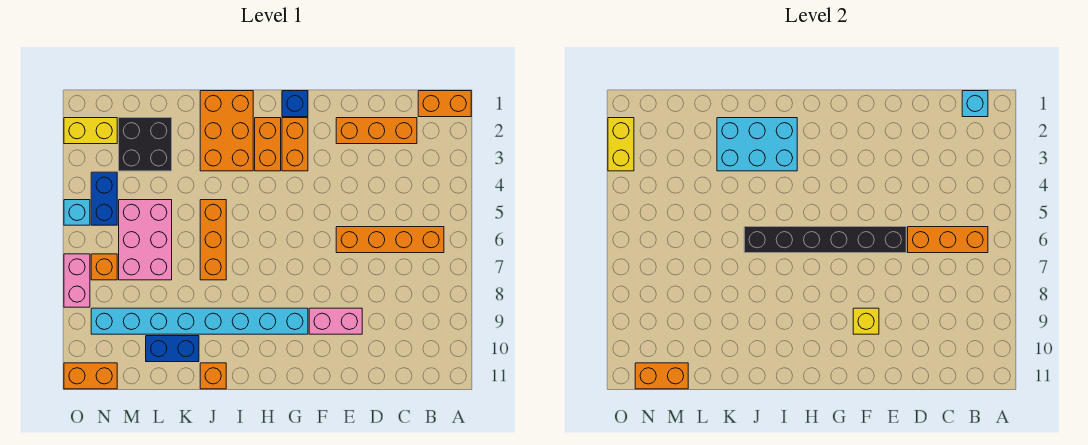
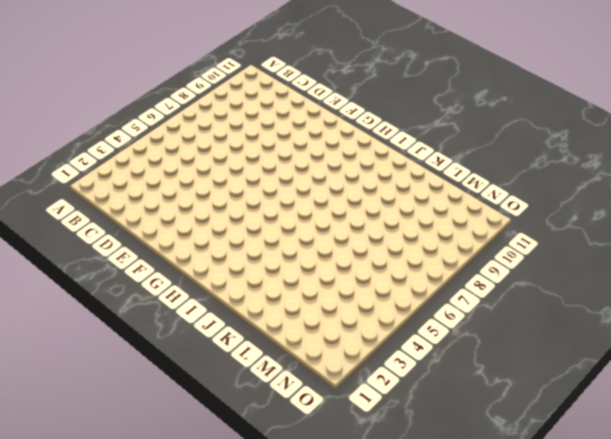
none -> orange 1x2 brick [418,91,471,117]
none -> orange 1x4 brick [336,227,444,253]
none -> orange 1x3 brick [336,118,417,144]

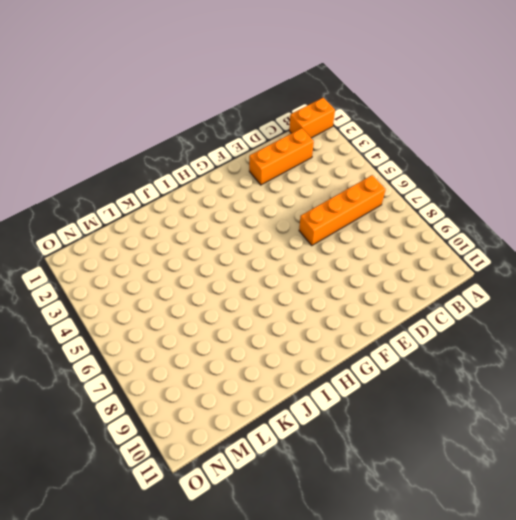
none -> pink 1x2 brick [309,308,362,334]
none -> blue 1x1 brick [282,91,308,117]
none -> orange 1x2 brick [282,118,308,171]

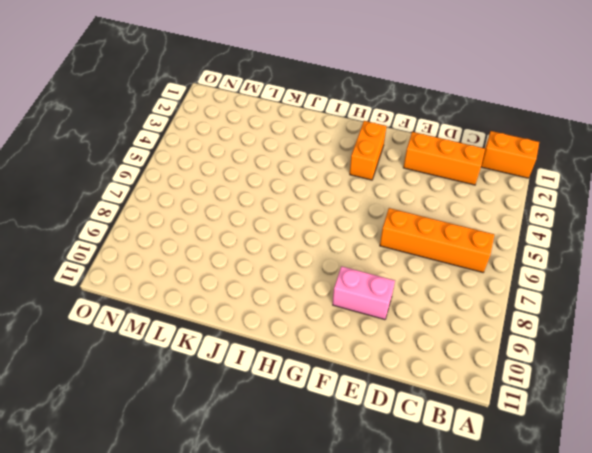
none -> blue 1x1 brick [282,91,308,117]
none -> cyan 1x8 brick [91,308,308,334]
none -> orange 1x2 brick [255,118,281,171]

